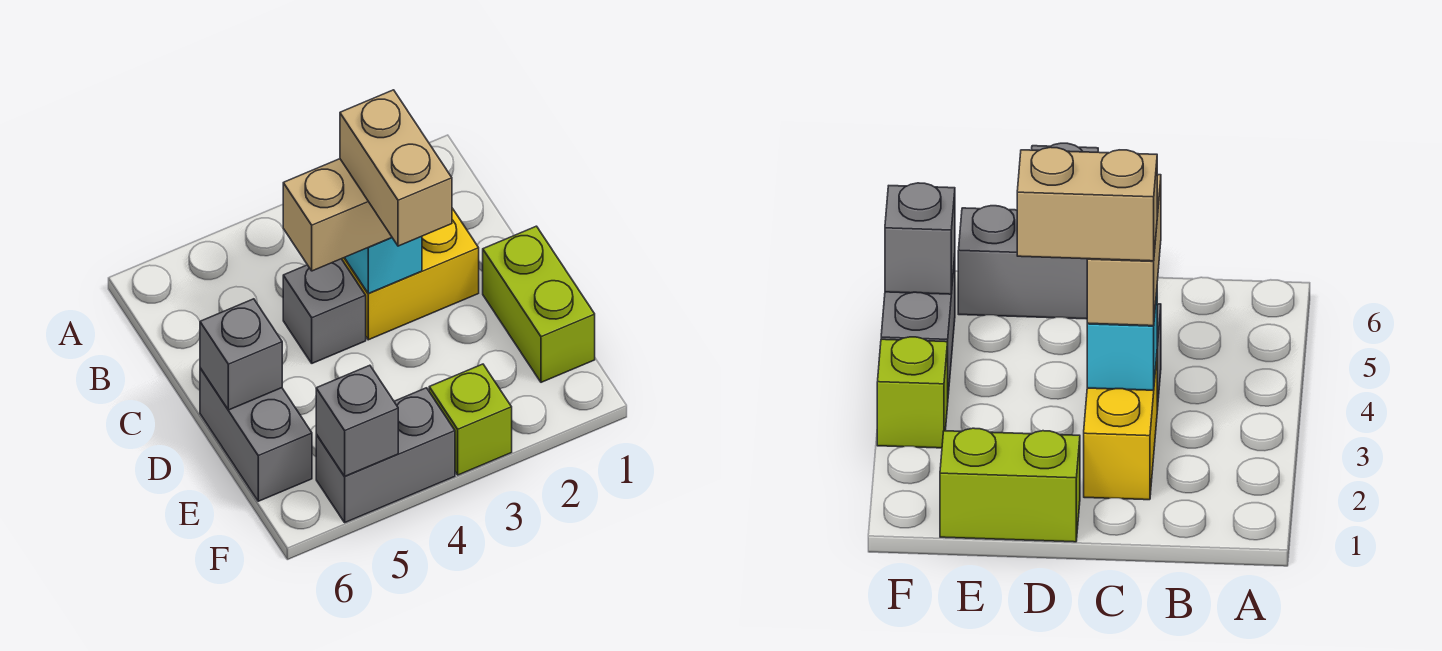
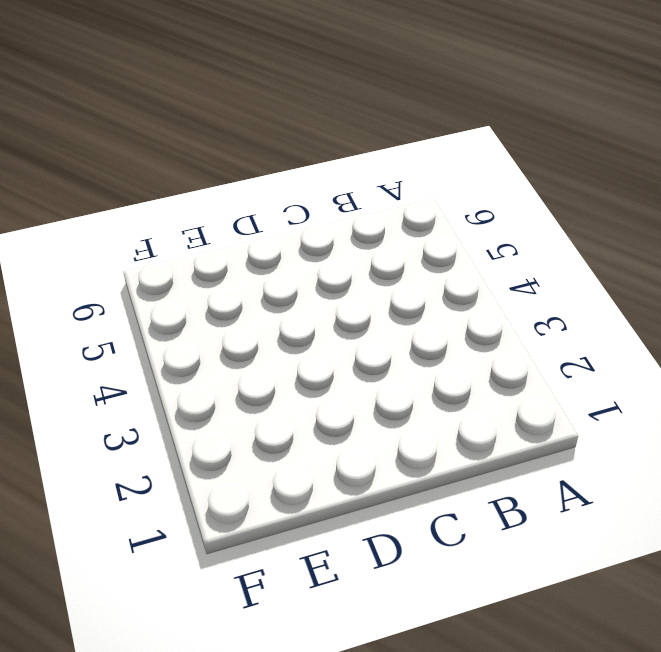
none -> yellow 1x2 brick [342,208,479,340]
none -> grey 1x1 brick [283,259,366,363]

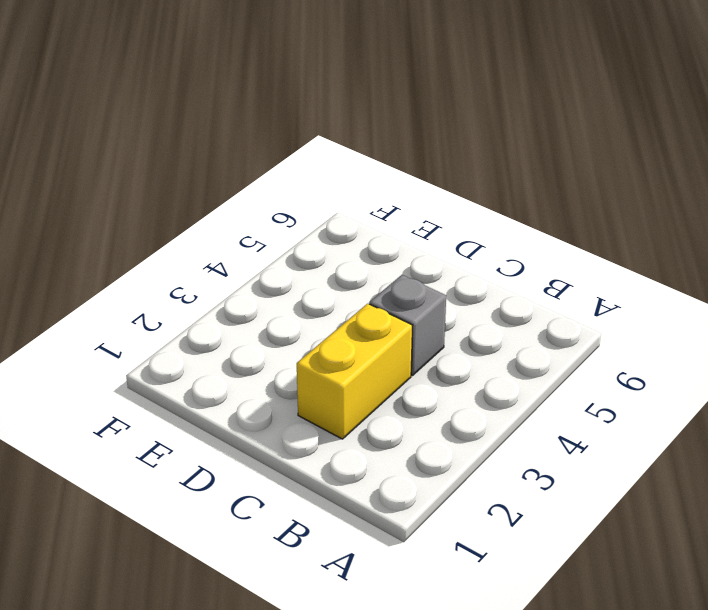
none -> lime 1x2 brick [483,226,595,382]
none -> grey 1x2 brick [200,368,312,501]

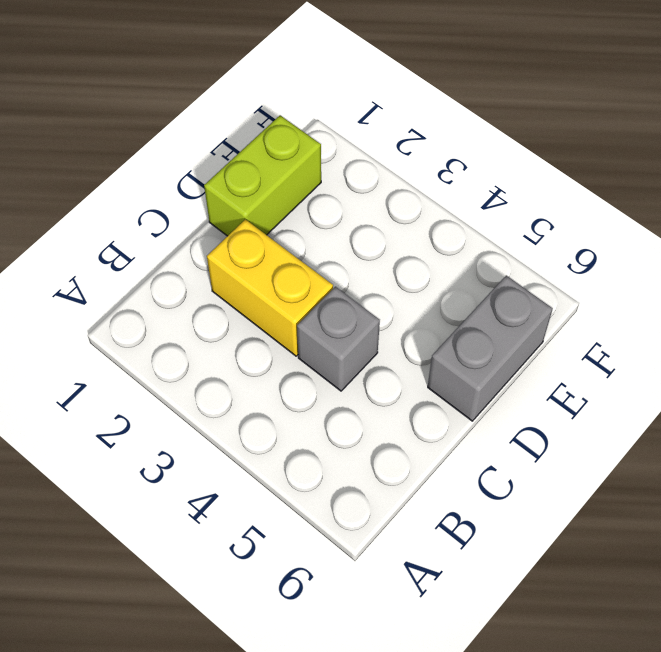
none -> lime 1x1 brick [429,364,512,475]
none -> grey 1x2 brick [316,388,455,522]

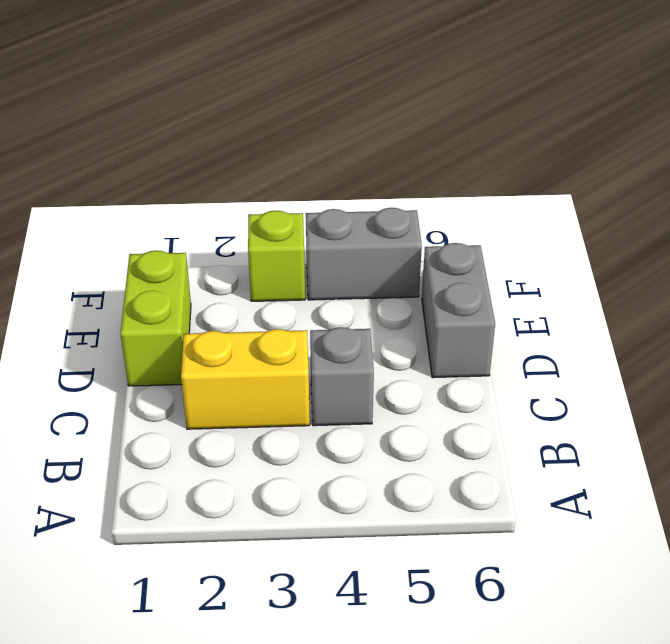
none -> cyan 1x1 brick [345,236,422,293]
none -> grey 1x1 brick [200,299,282,410]

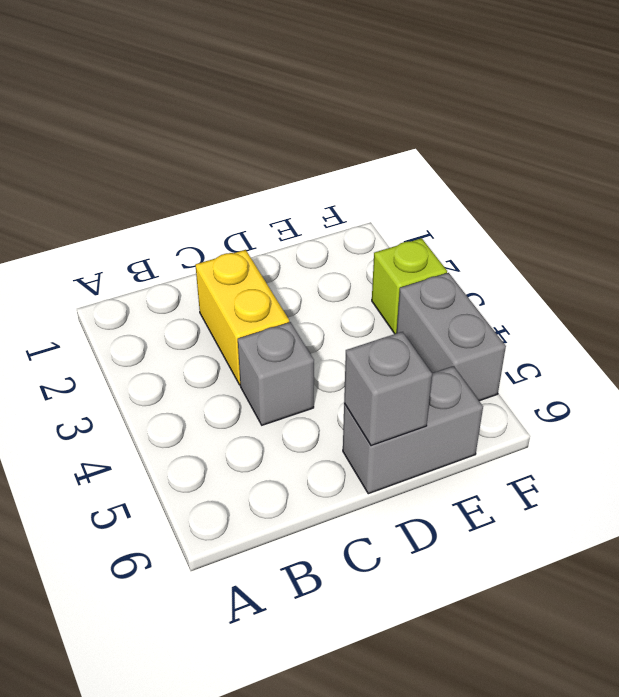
none -> lime 1x2 brick [483,226,595,382]
none -> cyan 1x1 brick [345,236,422,293]

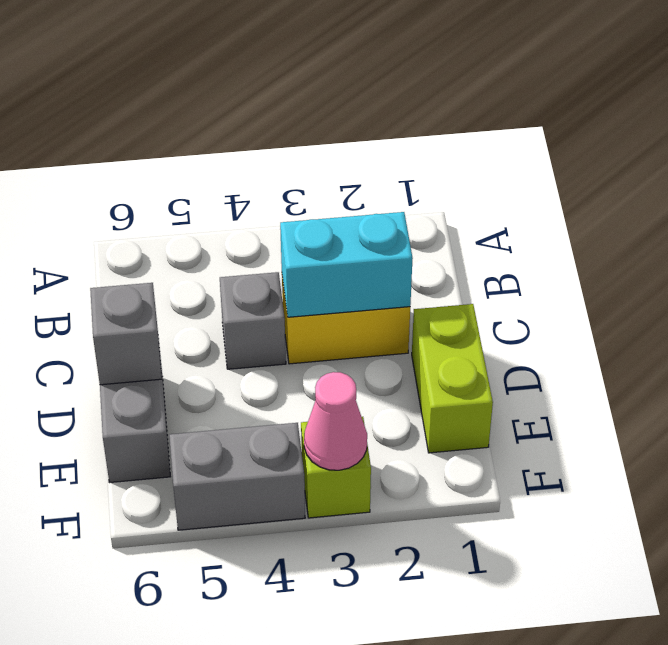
cyan 1x2 brick [280,212,413,317] -> cyan 1x1 brick [345,236,422,293]
pink 1x1 cone [304,372,367,470] -> none
none -> grey 1x1 brick [316,365,398,476]
none -> tan 1x2 brick [283,159,392,271]

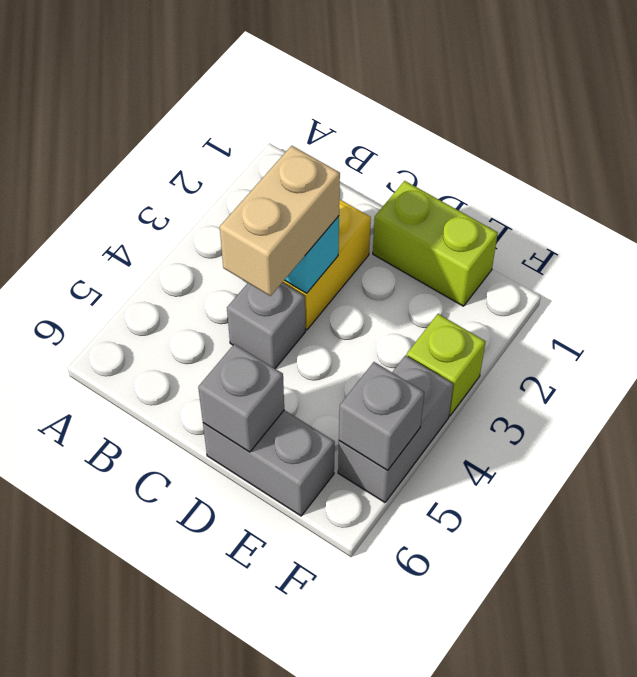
none -> tan 1x2 brick [340,90,452,246]

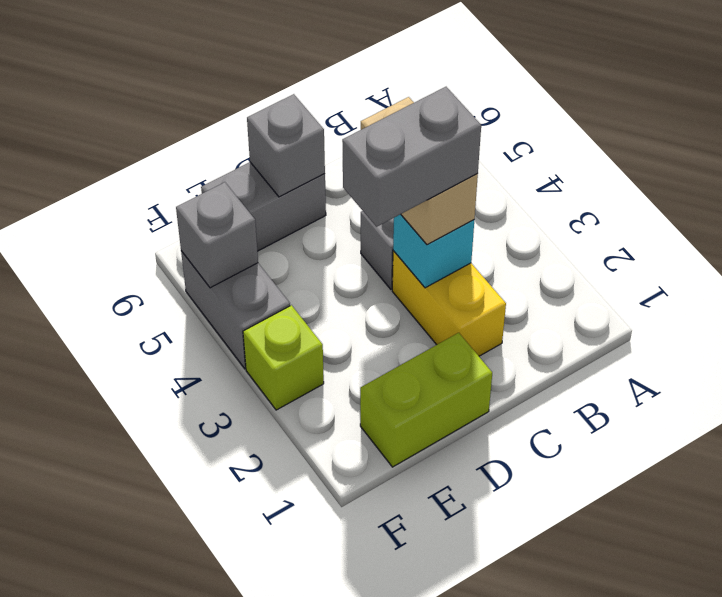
grey 1x2 brick [342,87,481,227] -> tan 1x2 brick [340,90,452,246]

